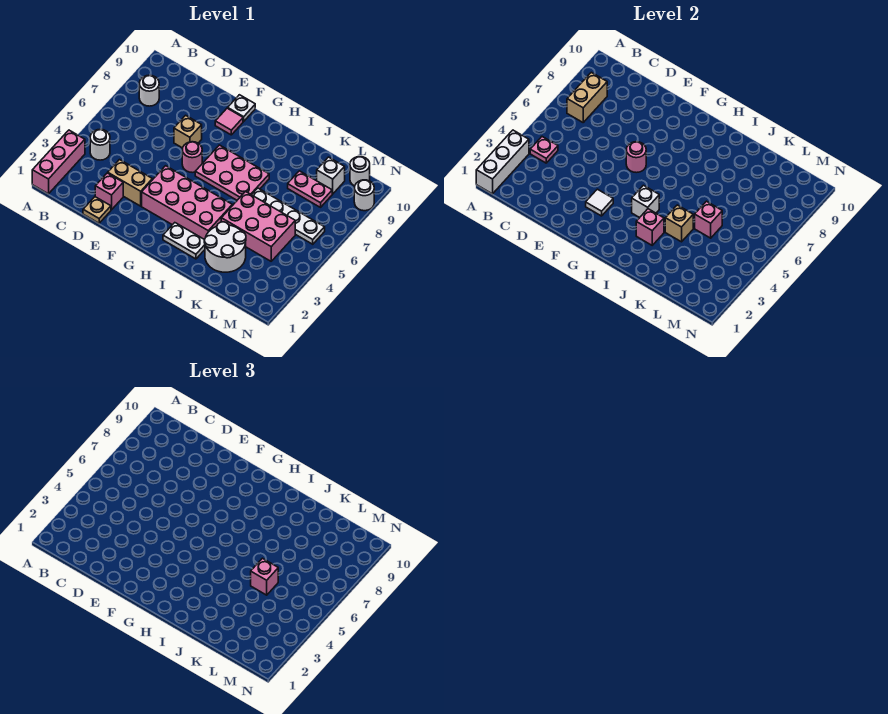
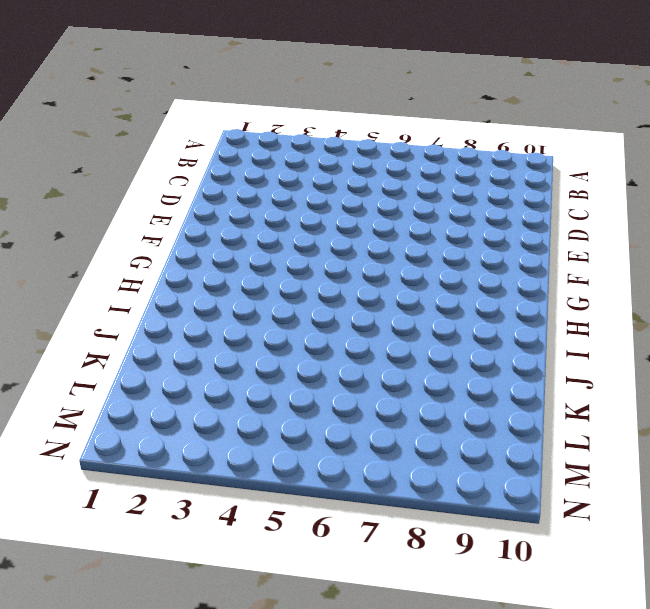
none -> pink 1x3 brick [32,130,85,194]
none -> white 1x1 round brick [90,129,110,160]
none -> white 1x1 round brick [139,75,159,106]
none -> tan 1x1 plate [83,197,111,223]

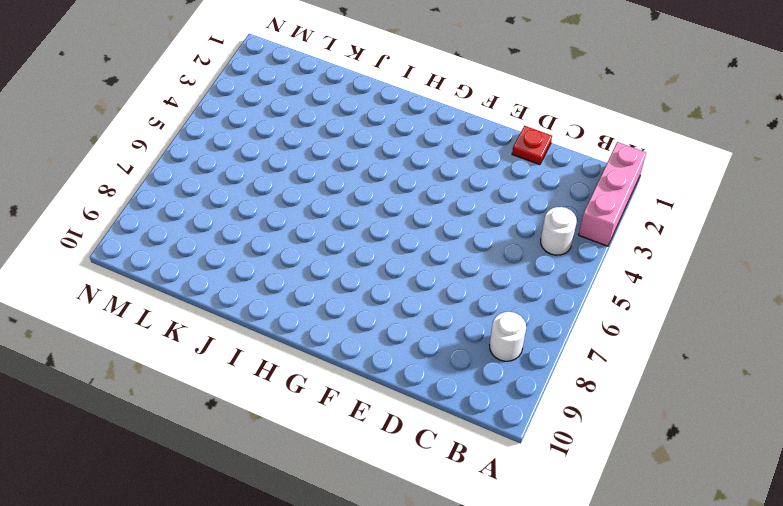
red 1x1 plate [512,126,552,165] -> tan 1x1 plate [83,197,111,223]
none -> pink 1x1 brick [95,173,123,210]
none -> tan 1x2 brick [108,160,152,206]
none -> tan 1x1 brick [174,115,202,148]
none -> pink 2x4 brick [142,166,232,239]

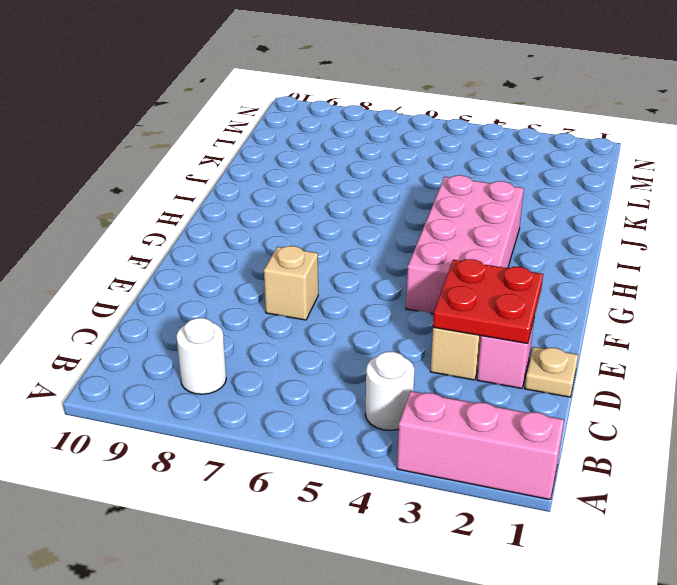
red 2x2 plate [433,259,543,344] -> none
none -> pink 1x1 round brick [182,142,202,173]
none -> pink 1x1 tile [215,108,243,135]
none -> white 1x1 plate [228,95,255,121]
none -> pink 2x3 plate [195,145,269,200]

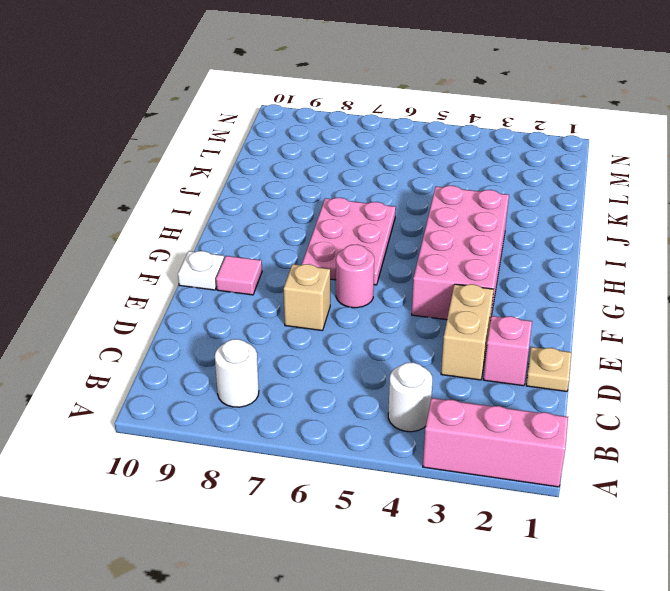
none -> white 1x2 plate [163,223,205,259]
none -> white 2x2 round brick [204,222,246,272]
none -> pink 2x3 brick [221,191,295,261]
none -> white 1x4 plate [252,188,325,244]

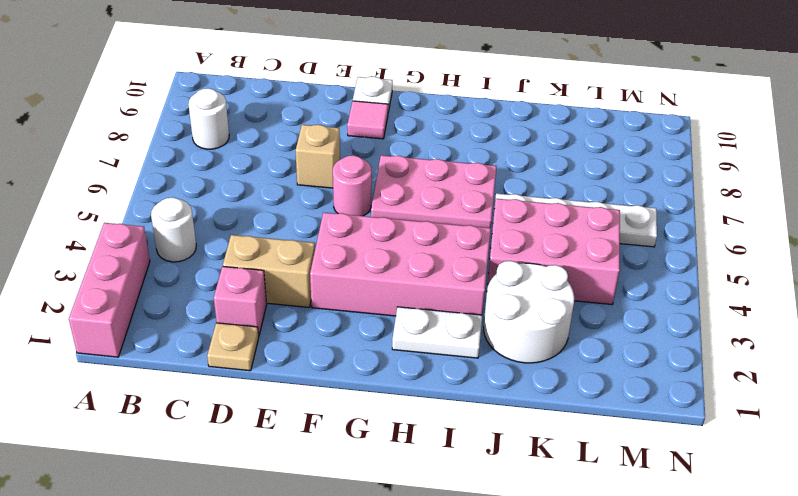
none -> pink 1x2 plate [288,171,332,207]
none -> white 1x1 brick [317,157,345,194]
none -> white 1x1 round brick [350,157,370,186]
none -> white 1x1 round brick [354,180,374,211]

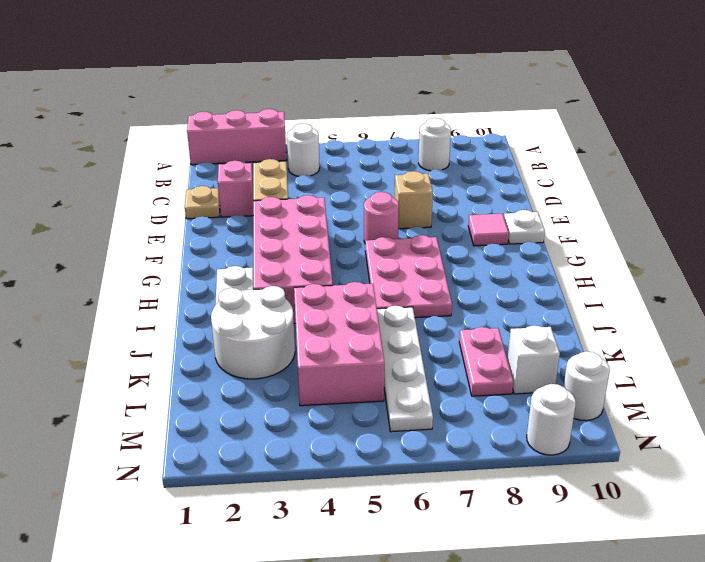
none -> white 1x3 brick [476,130,529,194]
none -> pink 1x1 plate [530,137,558,163]
none -> tan 1x2 brick [567,72,607,122]
none -> white 1x1 tile [586,189,613,216]

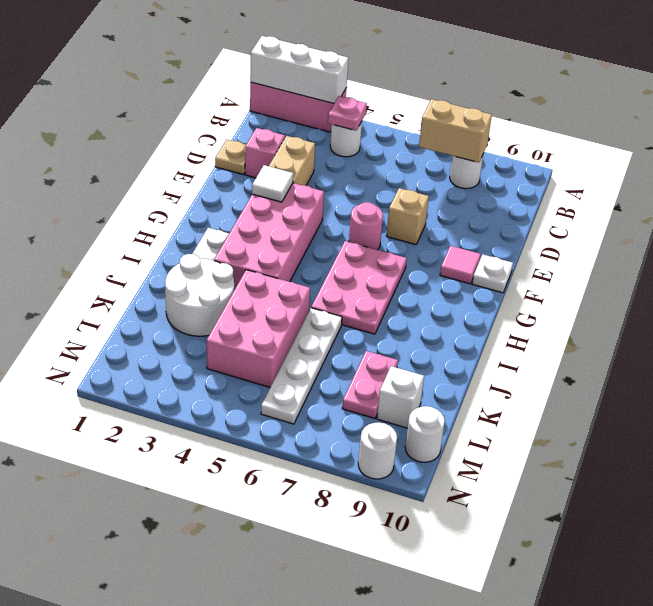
none -> pink 1x1 round brick [626,142,646,173]
none -> white 1x1 brick [632,185,659,218]
none -> pink 1x1 brick [636,209,664,245]
none -> tan 1x1 brick [665,205,693,242]

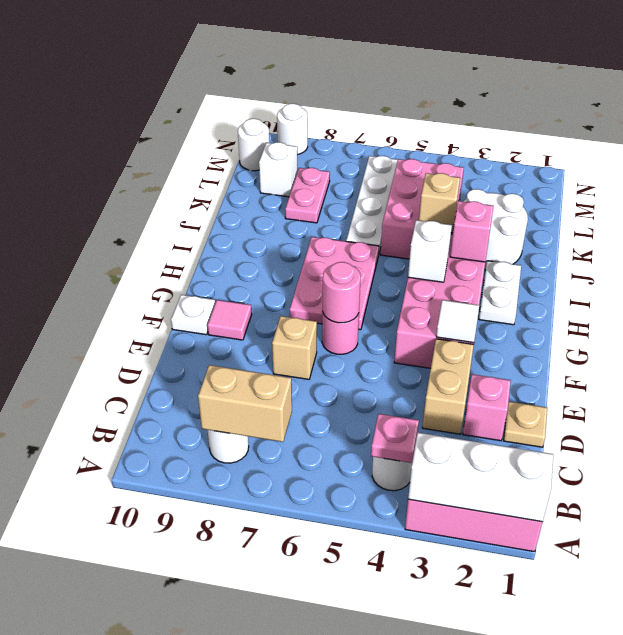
none -> pink 1x1 brick [695,201,722,238]
none -> pink 1x1 brick [251,558,278,595]

